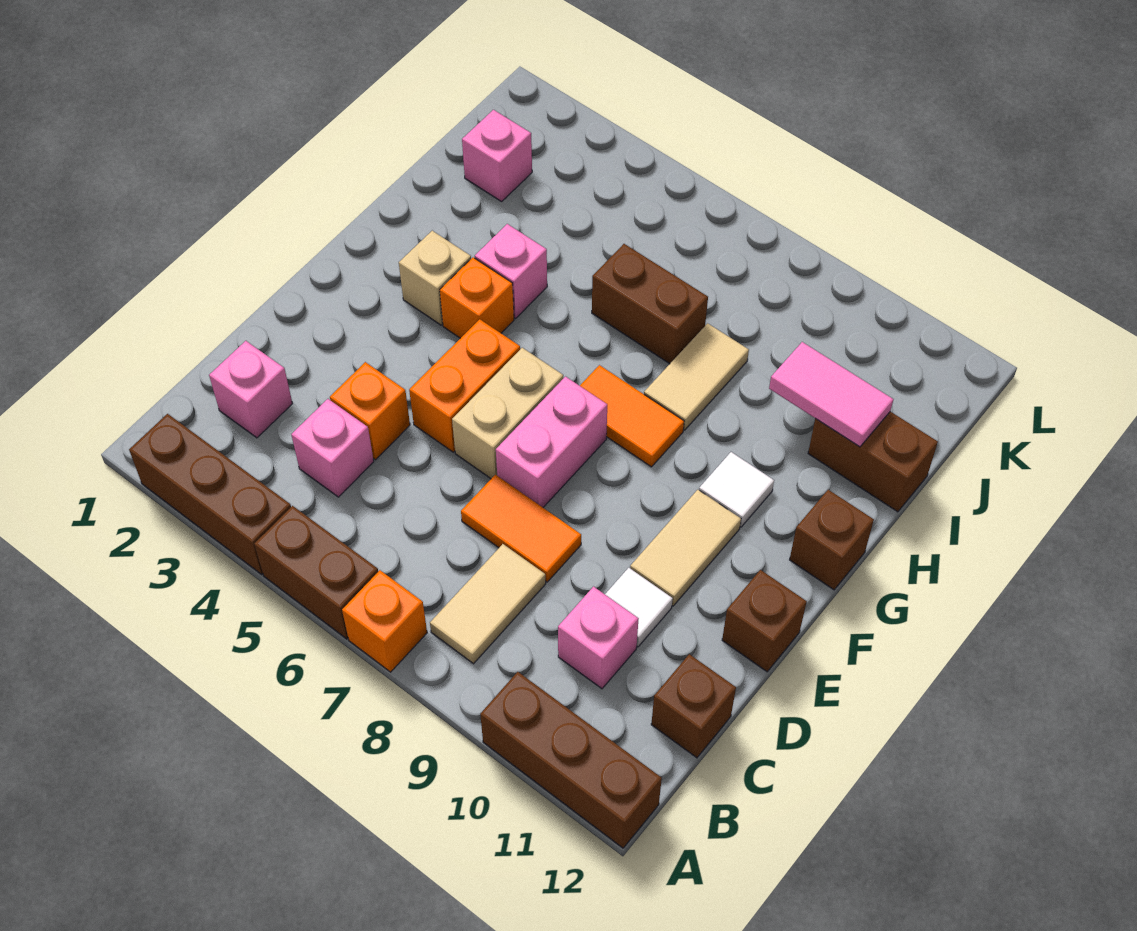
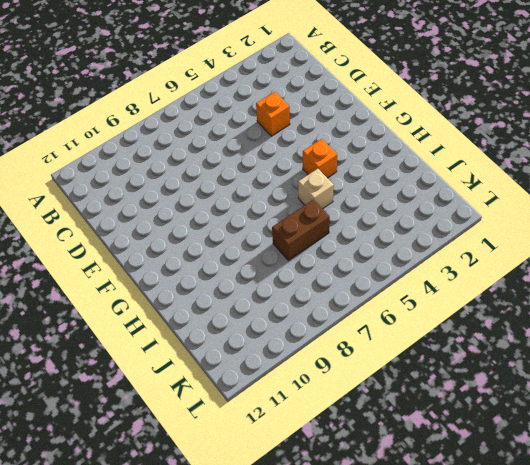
tan 1x1 brick [298,169,334,209] -> tan 1x1 brick moved to [399,231,471,325]
none -> brown 1x3 brick [129,414,291,574]
none -> brown 1x2 brick [254,506,378,639]
none -> orange 1x1 brick [342,570,427,672]

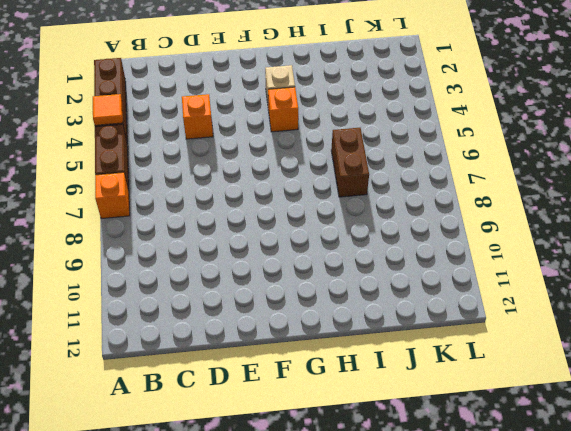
orange 1x1 tile [93,94,123,125] -> none
none -> brown 1x3 brick [480,672,662,848]
none -> tan 1x2 tile [430,544,546,664]
none -> pink 1x1 brick [209,341,293,438]

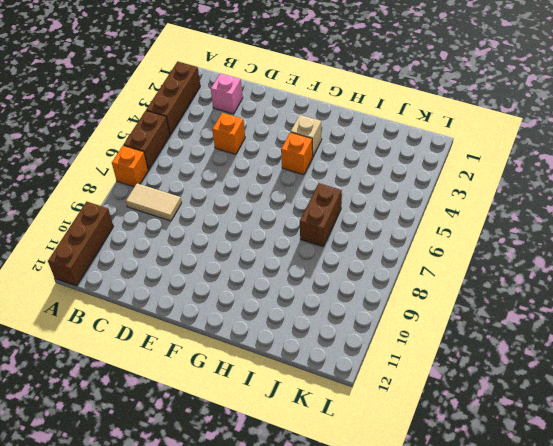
none -> pink 1x1 brick [291,399,374,497]
none -> pink 1x1 brick [558,587,639,689]
none -> brown 1x1 brick [651,654,736,758]

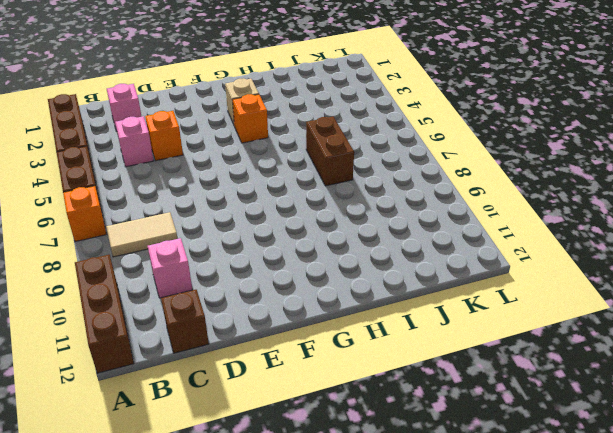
none -> orange 1x2 tile [461,474,581,582]
none -> white 1x1 tile [605,568,673,647]
none -> orange 1x2 brick [409,319,520,452]

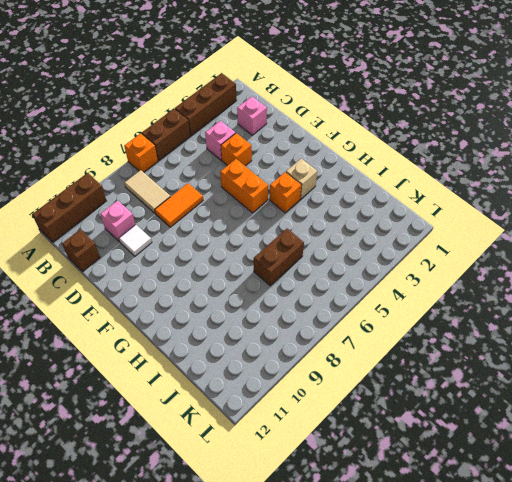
none -> tan 1x2 brick [452,348,563,478]
none -> pink 1x2 brick [496,377,607,507]
none -> tan 1x2 tile [630,490,741,606]

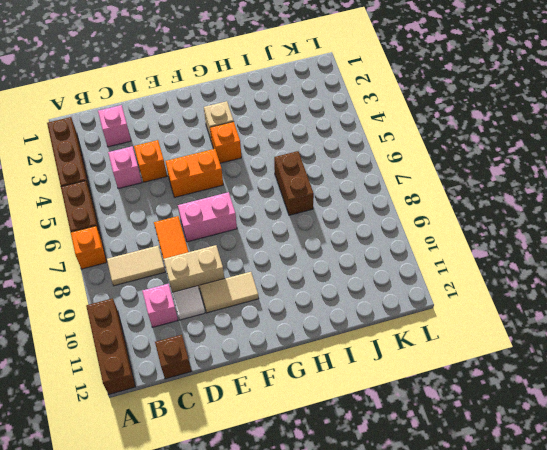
tan 1x2 brick [164,245,224,292] -> tan 1x2 brick moved to [452,348,563,478]
none -> brown 1x1 brick [722,570,807,672]
none -> orange 1x2 tile [580,365,684,467]
none -> white 1x1 tile [699,452,774,527]

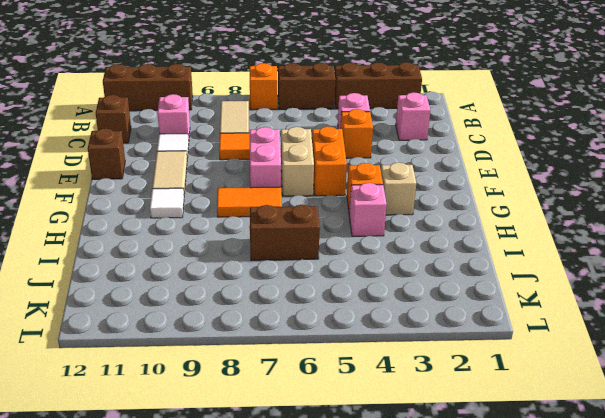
none -> brown 1x1 brick [790,490,874,590]
none -> tan 1x2 tile [644,323,749,430]
none -> brown 1x2 brick [808,412,938,512]

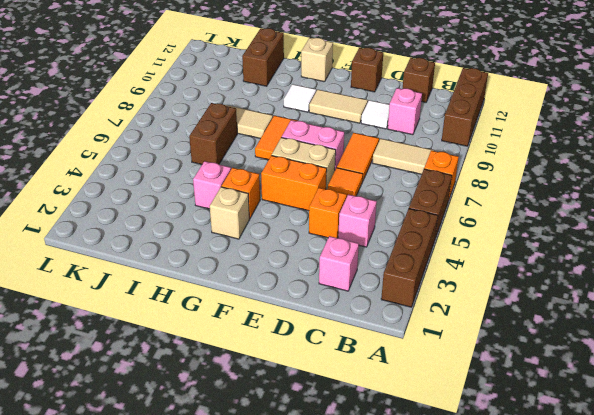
orange 1x1 tile [328,168,363,196] -> none
tan 1x1 brick [301,38,333,82] -> brown 1x1 brick [790,490,874,590]
none -> pink 1x1 brick [462,110,532,202]
none -> pink 1x2 tile [769,342,893,447]

